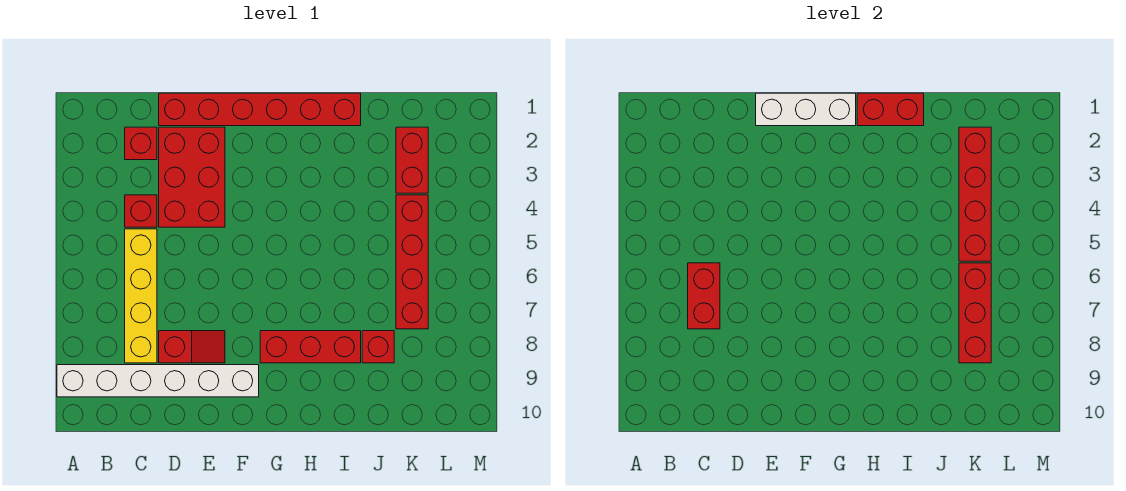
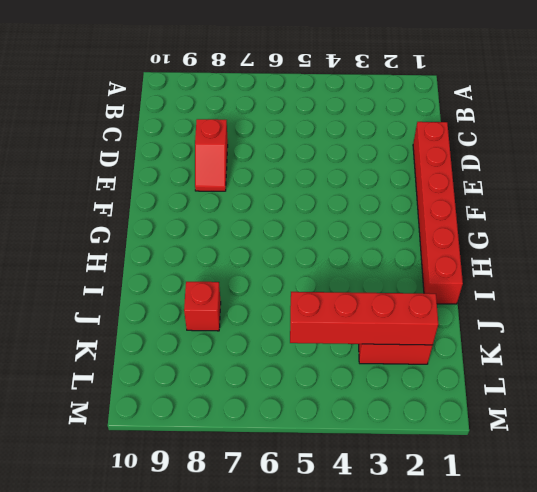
none -> white 1x6 brick [57,365,259,397]
none -> red 1x1 brick [125,127,157,160]
none -> red 1x1 brick [125,195,157,227]

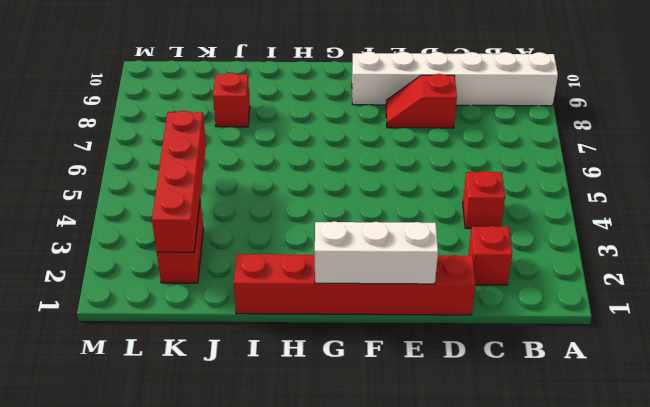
none -> yellow 1x4 brick [125,229,157,363]
none -> red 2x3 brick [159,127,225,227]
none -> red 1x3 brick [260,331,361,363]

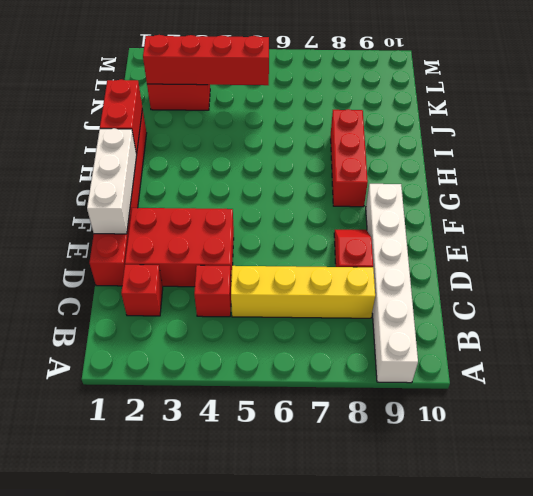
none -> red 1x1 brick [362,331,394,363]
none -> red 1x4 brick [396,195,428,329]
none -> red 1x2 brick [688,263,720,329]

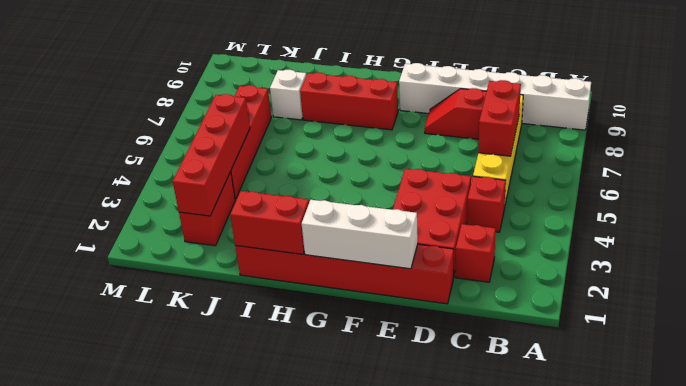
white 1x1 brick [270,70,306,120] -> red 1x1 brick [362,331,394,363]
none -> red 1x3 brick [959,263,991,363]

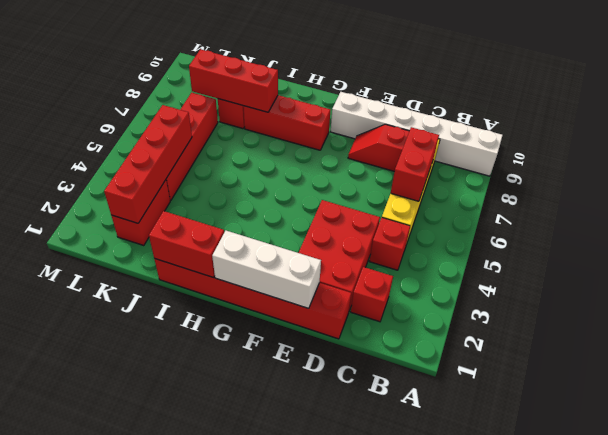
red 1x3 brick [189,49,278,112] -> red 1x3 brick turned to [959,263,991,363]

